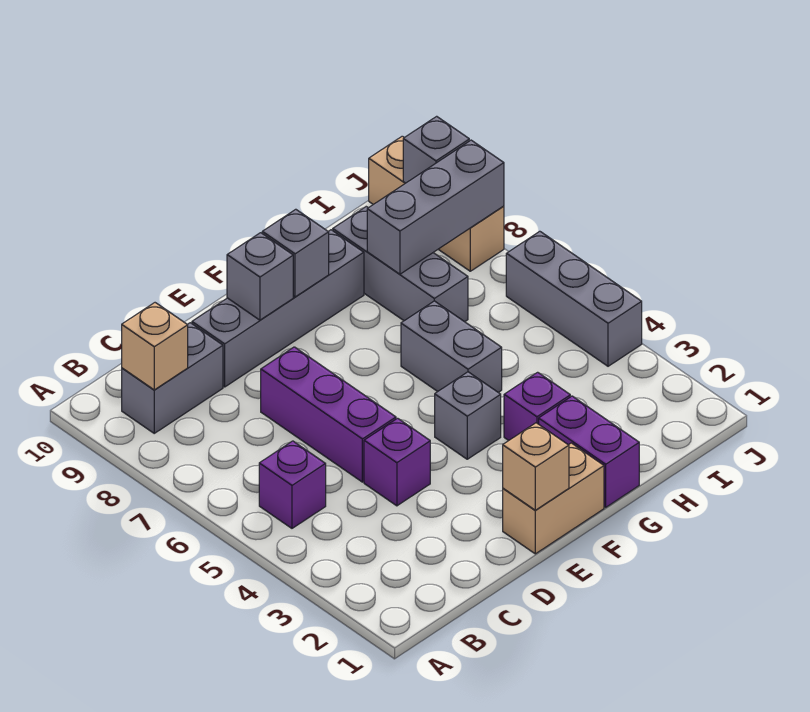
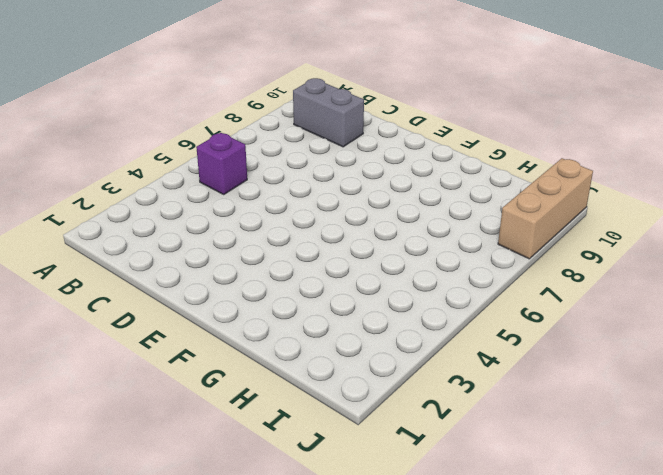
none -> purple 1x1 brick [364,418,430,506]
none -> purple 1x3 brick [261,347,396,482]
none -> grey 1x4 brick [192,230,364,387]

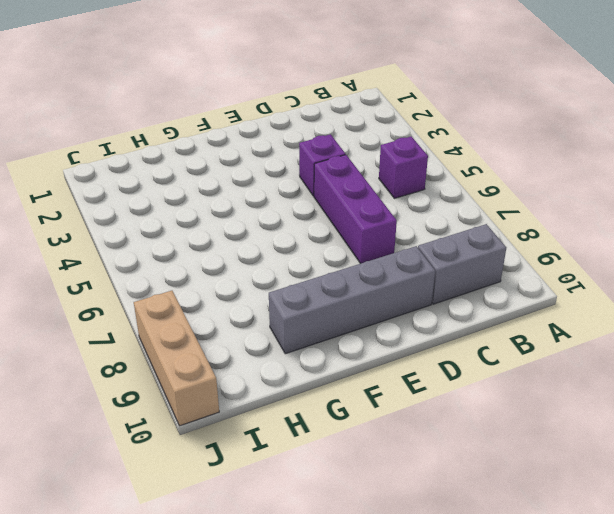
none -> tan 1x2 brick [503,443,604,554]
none -> grey 1x1 brick [435,372,501,459]
none -> purple 1x2 brick [539,396,639,507]

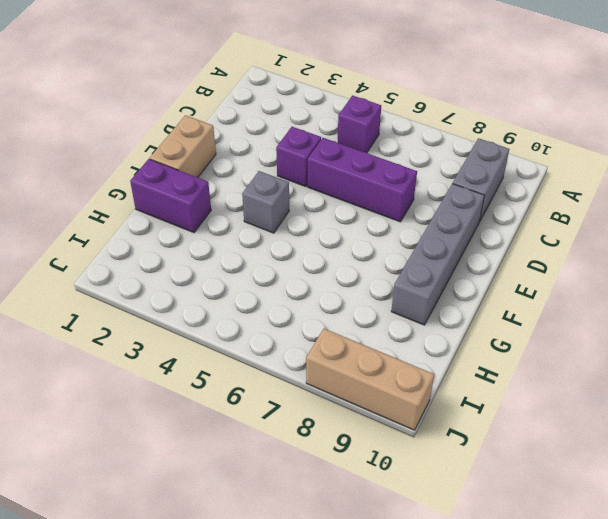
none -> purple 1x1 brick [504,372,570,441]
none -> grey 1x2 brick [401,301,502,392]
none -> grey 1x3 brick [333,207,468,322]

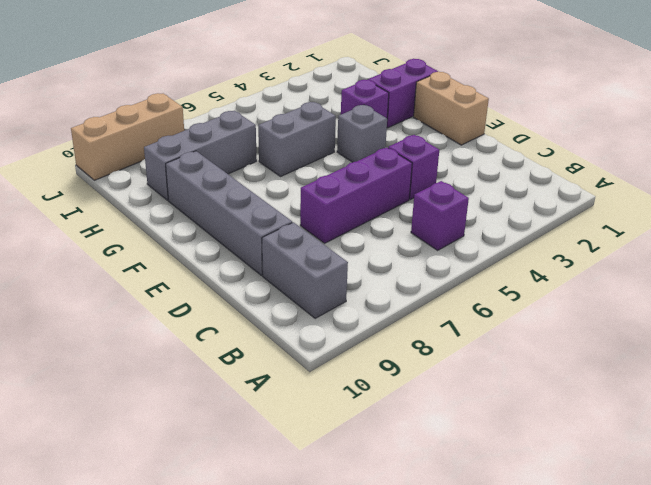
none -> grey 1x3 brick [506,231,642,366]
none -> tan 1x1 brick [122,303,188,390]
none -> tan 1x1 brick [503,423,569,510]

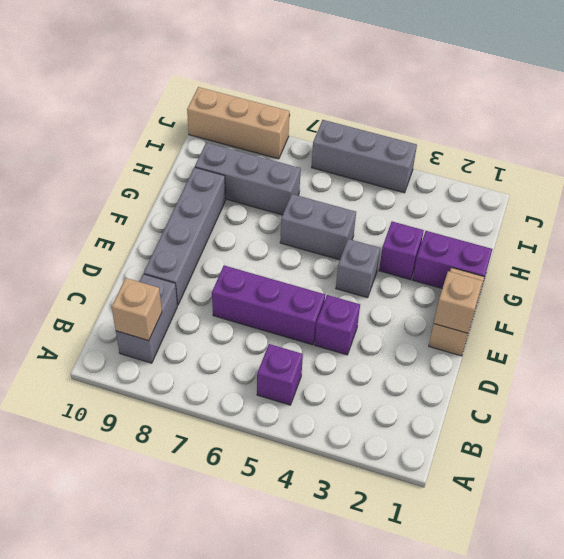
none -> grey 1x1 brick [227,233,293,320]
none -> grey 1x1 brick [262,209,329,297]
none -> grey 1x3 brick [367,140,504,274]

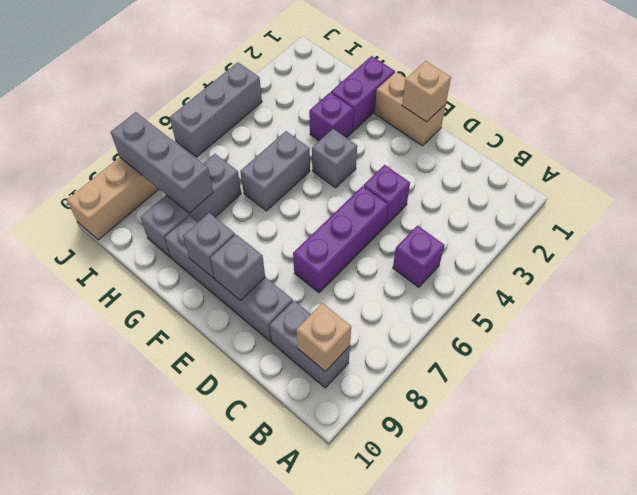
none -> grey 1x1 brick [403,116,469,183]

